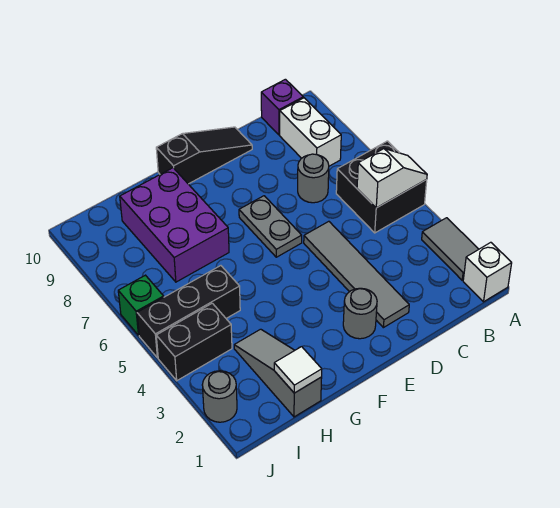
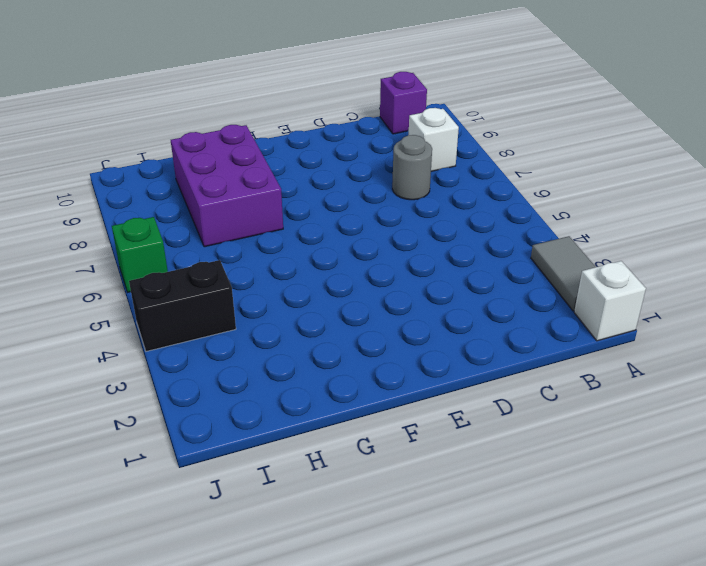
white 1x1 brick [409,108,459,171] -> white 1x2 brick [280,98,341,166]
none -> black 2x2 brick [336,141,427,233]
none -> grey 1x4 tile [304,221,409,328]
none -> black 1x3 slope [156,127,252,184]

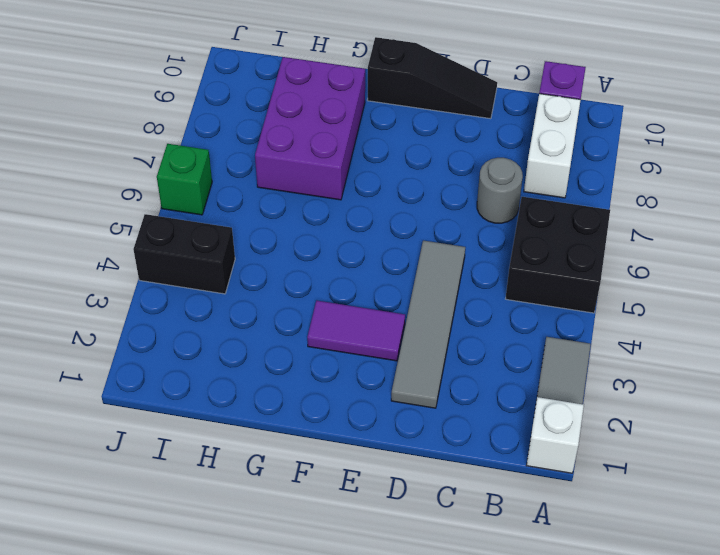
purple 1x2 tile [307,300,405,361] -> none
none -> grey 1x1 round brick [343,288,377,339]
none -> grey 1x2 plate [239,196,302,257]
none -> grey 1x3 slope [234,329,322,417]

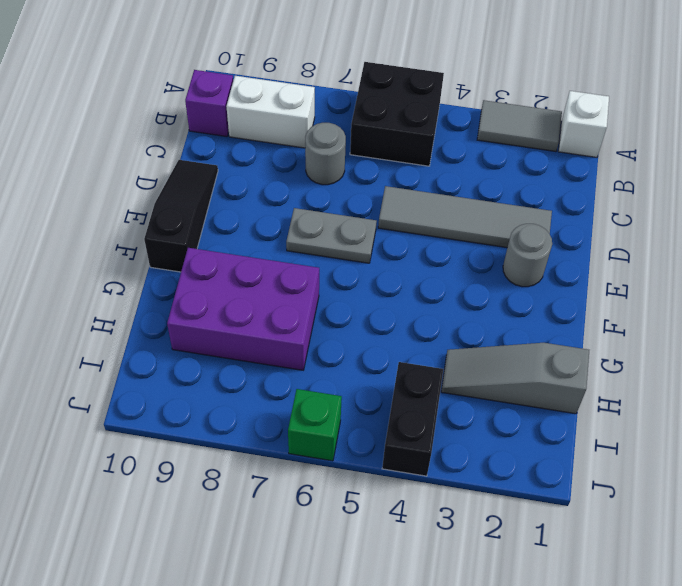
none -> black 1x3 brick [137,266,240,358]
none -> grey 1x1 round brick [202,371,237,422]
none -> white 1x2 slope [357,149,427,208]

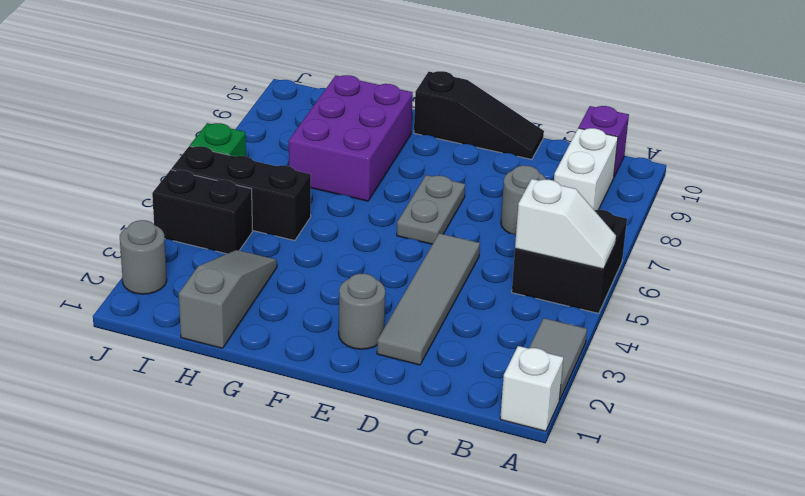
none -> white 1x1 tile [274,347,322,393]

